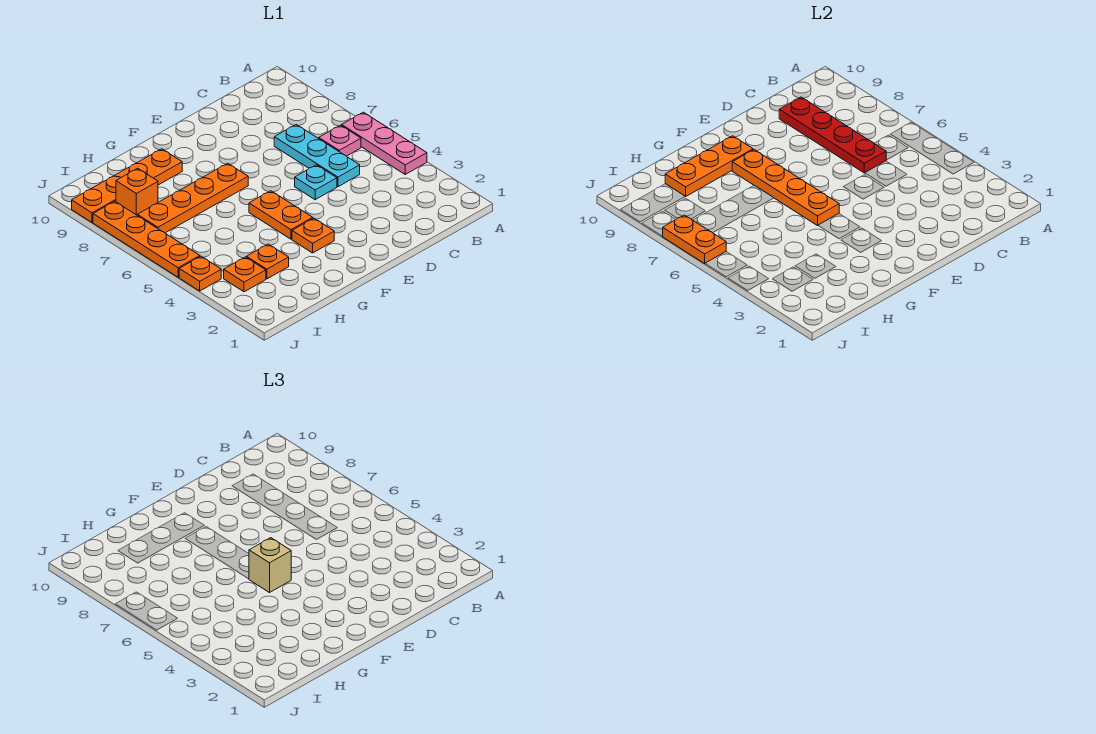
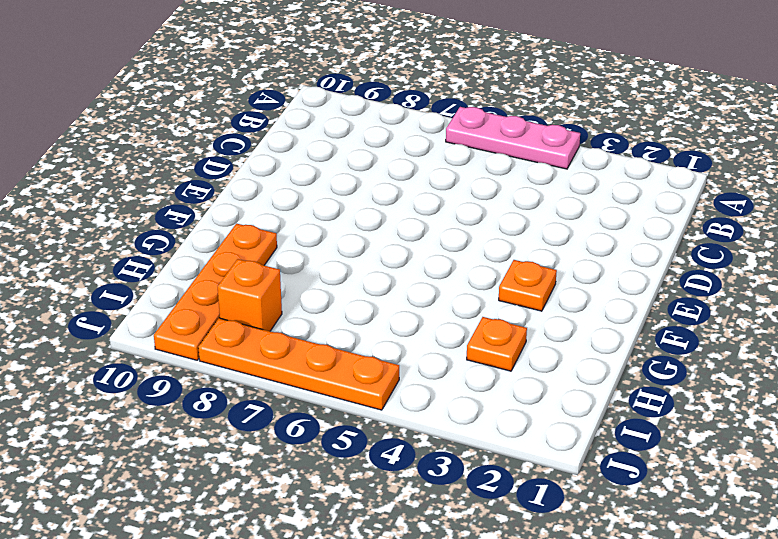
none -> pink 1x1 plate [319,125,361,156]
none -> cyan 1x3 plate [274,125,360,187]
none -> cyan 1x1 plate [295,165,337,200]

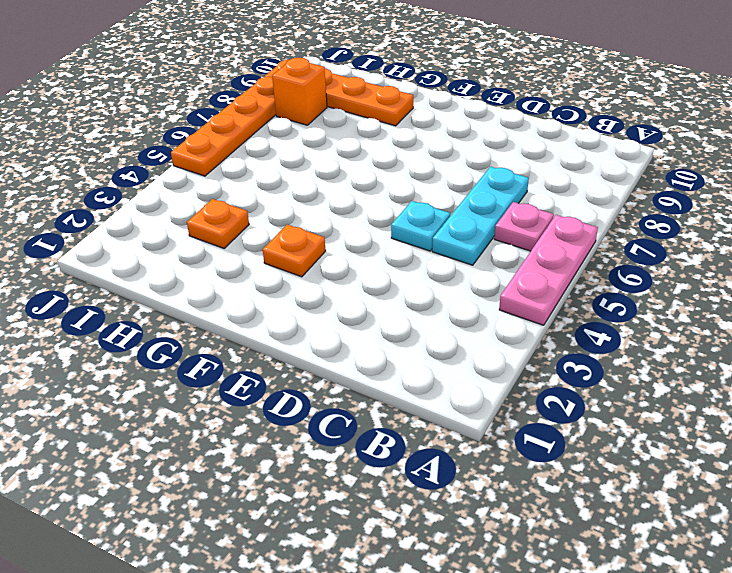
none -> orange 1x2 plate [249,191,313,239]
none -> orange 1x4 plate [137,163,248,233]
none -> orange 1x1 plate [224,257,266,292]

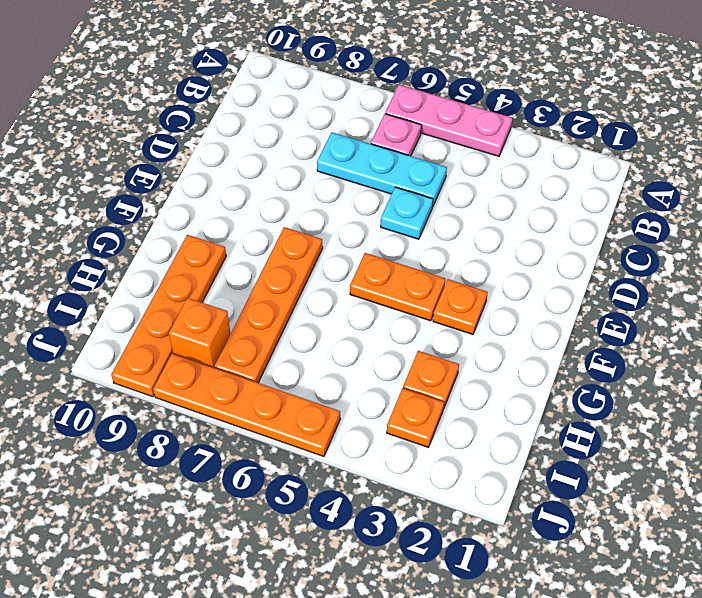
none -> orange 1x1 plate [179,256,221,291]
none -> red 1x4 plate [779,97,886,173]
none -> orange 1x4 plate [732,150,839,226]

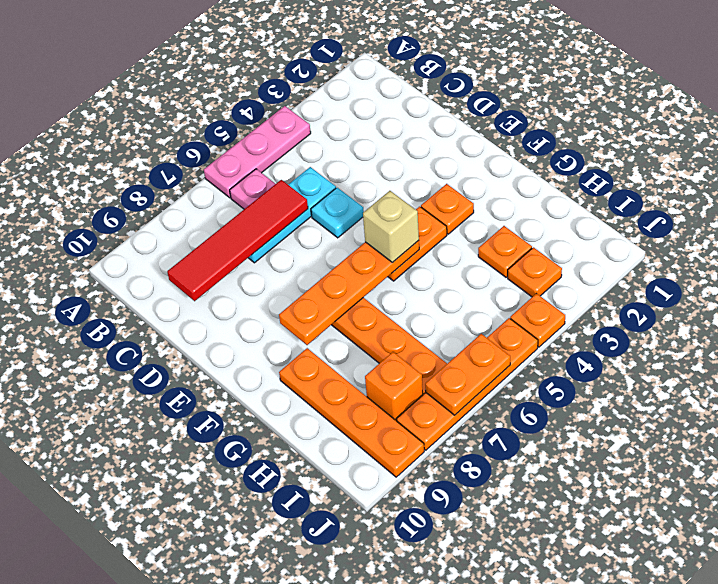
red 1x4 tile [167,180,308,301] -> red 1x4 plate [779,97,886,173]
none -> orange 1x3 plate [665,136,753,196]

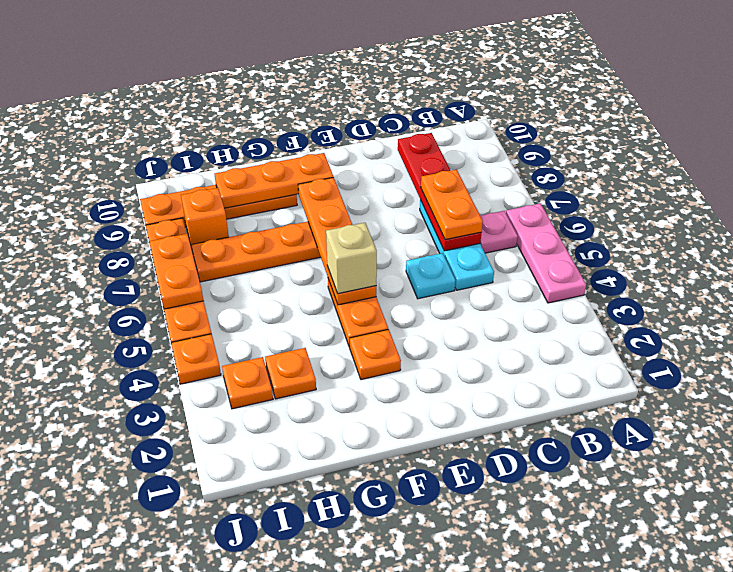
orange 1x2 plate [421,170,483,240] -> none

